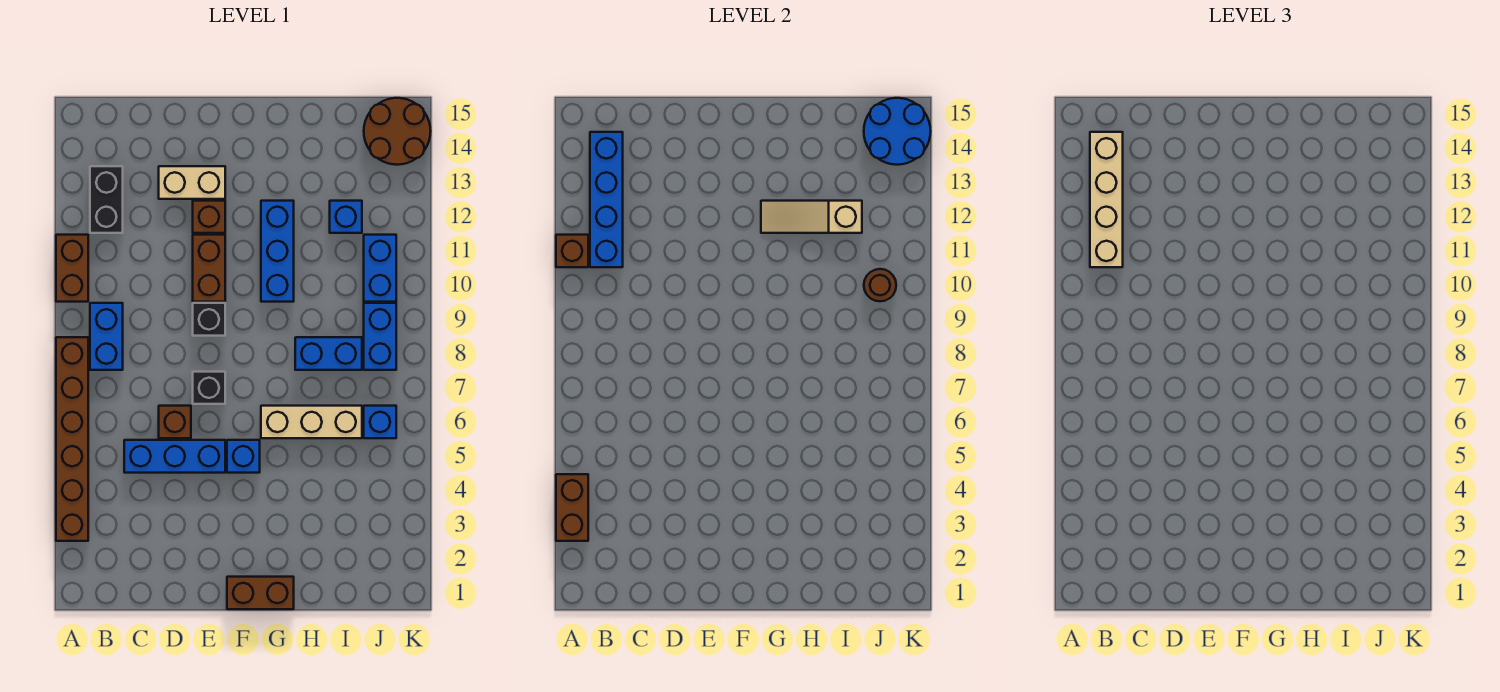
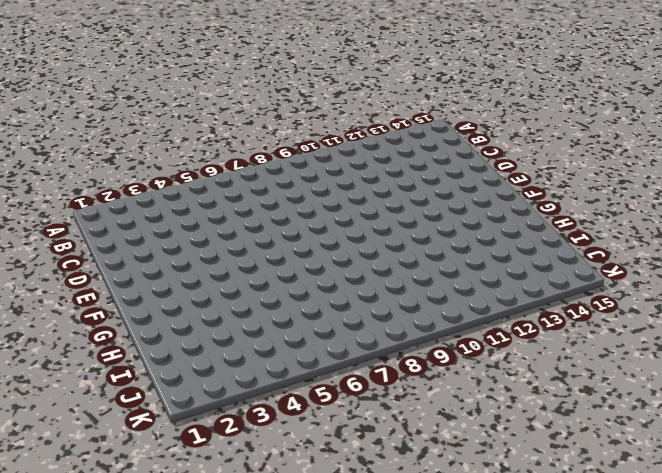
none -> brown 1x6 brick [56,337,88,541]
none -> brown 1x2 brick [56,235,88,302]
none -> blue 1x2 brick [90,303,123,370]

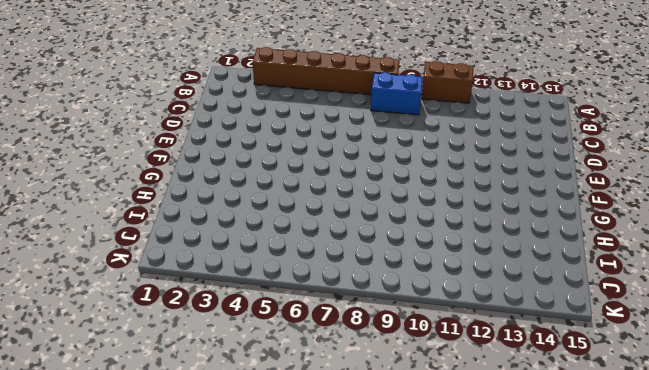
none -> black 1x2 brick [90,166,123,233]
none -> blue 1x3 brick [124,440,225,473]
none -> brown 1x1 brick [159,406,191,438]

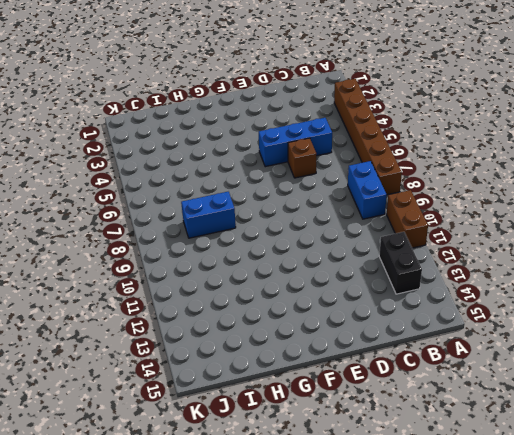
none -> tan 1x2 brick [159,166,225,199]
none -> black 1x1 brick [193,372,225,404]
none -> black 1x1 brick [193,303,225,336]

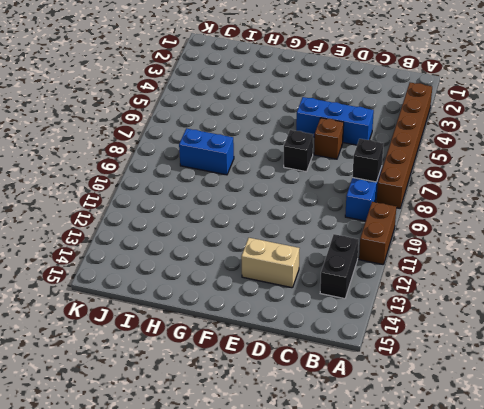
black 1x1 brick [352,139,384,182] -> black 1x1 brick moved to [193,303,225,336]
none -> brown 1x2 brick [193,235,225,302]
none -> brown 1x1 brick [193,201,225,233]
none -> brown 1x2 brick [227,577,294,609]

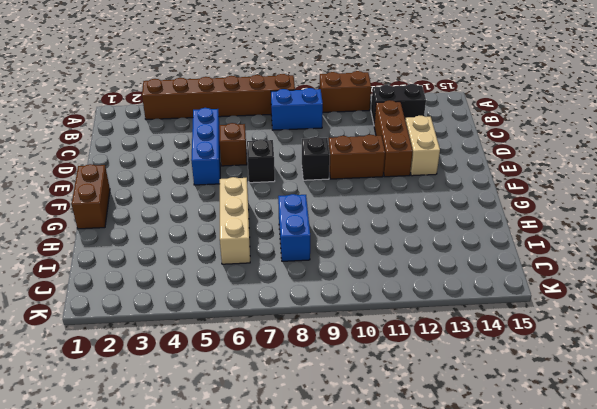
brown 1x3 brick [374,100,413,177] -> brown 1x1 brick [193,201,225,233]
none -> blue 1x1 brick [227,440,260,473]
none -> blue 1x3 brick [261,201,294,302]
none -> blue 1x1 brick [330,201,362,233]

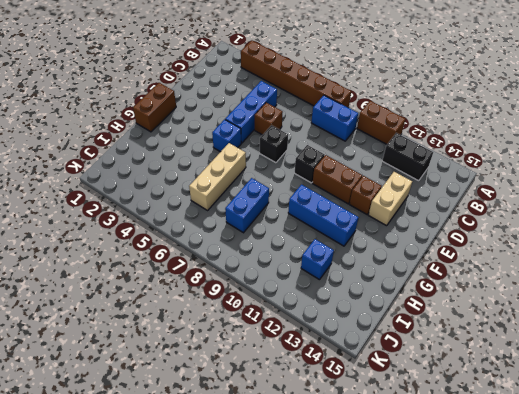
none -> blue 1x1 brick [364,406,396,438]
none -> blue 1x2 brick [364,303,396,370]
none -> blue 1x2 brick [364,235,396,302]

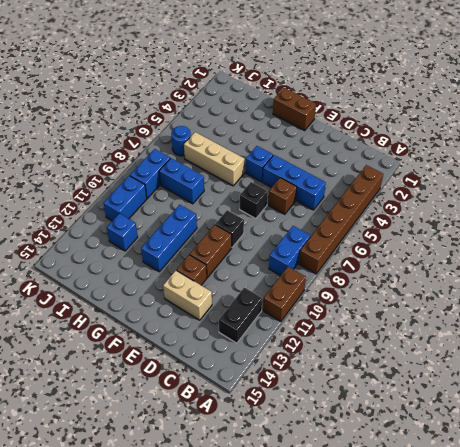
blue 1x1 round brick [171,126,191,156] -> blue 1x1 brick [364,406,396,438]
none -> brown 2x2 round brick [364,98,431,165]
none -> brown 1x2 brick [556,474,588,541]
none -> brown 1x1 brick [556,235,588,267]

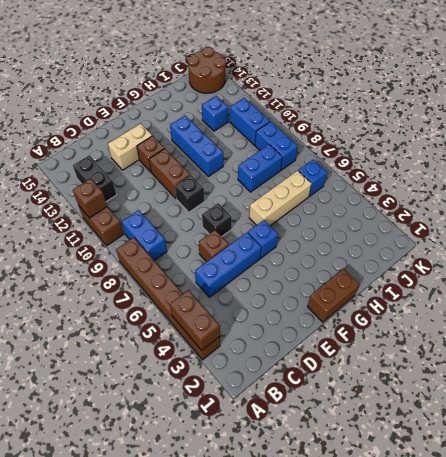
none -> blue 1x4 brick [590,132,623,267]
none -> tan 1x3 slope [761,201,862,233]
none -> brown 1x1 round brick [864,269,896,301]

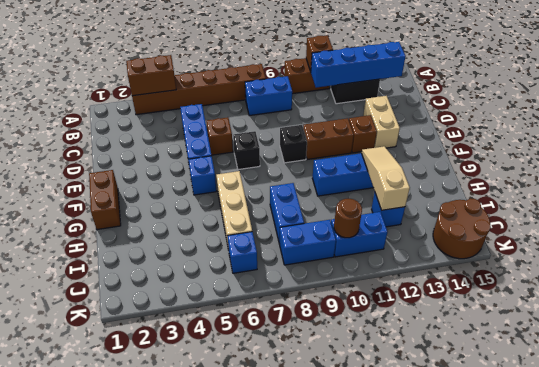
none -> blue 2x2 round brick [864,98,931,165]
none -> tan 1x4 brick [1090,132,1123,267]

